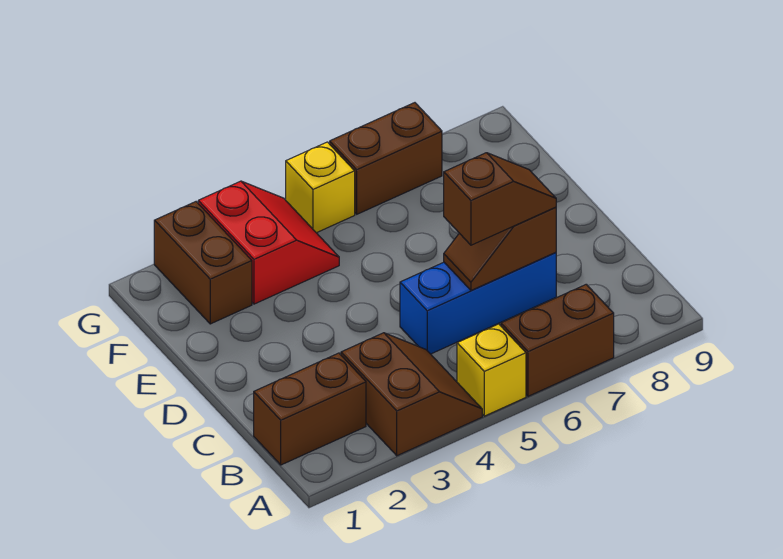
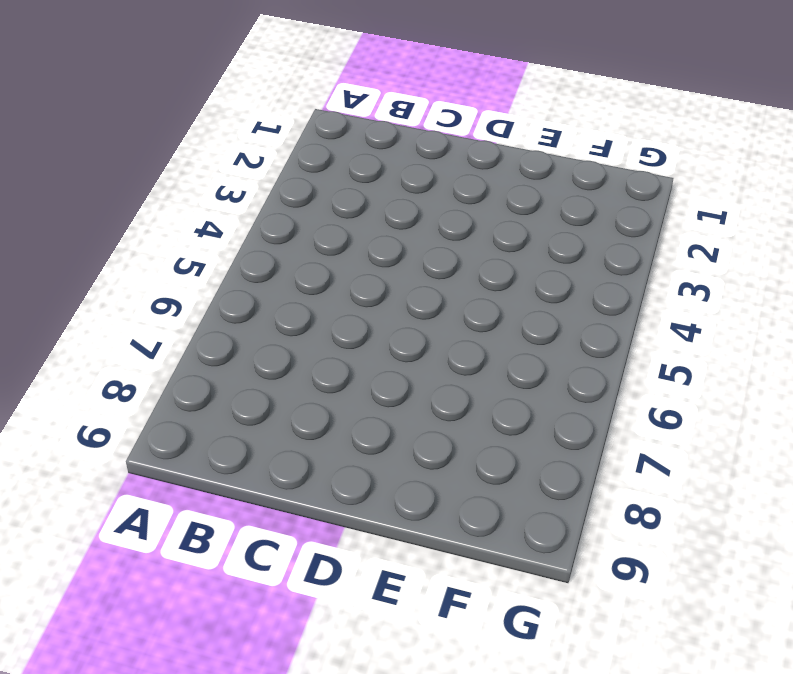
none -> brown 2x2 slope [341,333,482,456]
none -> yellow 1x1 brick [457,324,526,416]

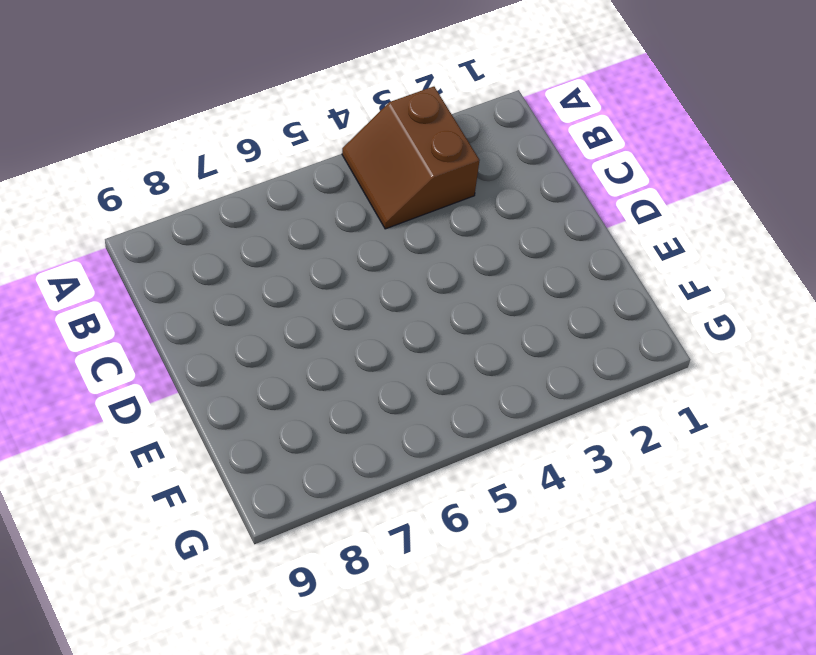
none -> yellow 1x1 brick [457,324,526,416]
none -> brown 1x2 brick [501,284,614,396]

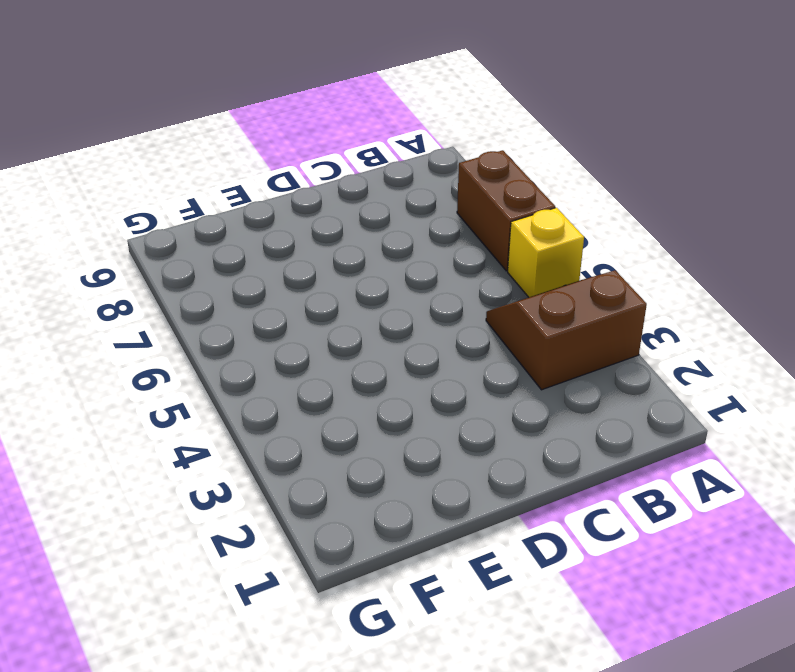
none -> brown 1x2 brick [254,353,366,465]
none -> blue 1x3 brick [400,252,556,354]

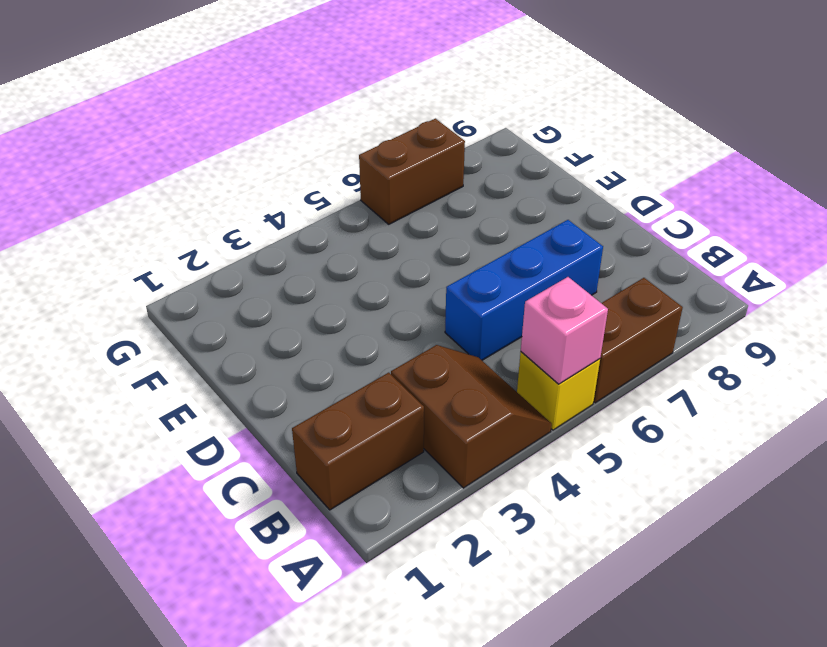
pink 1x1 brick [521,277,608,384] -> none
none -> brown 1x2 brick [154,202,252,324]
none -> red 2x2 slope [198,181,339,304]

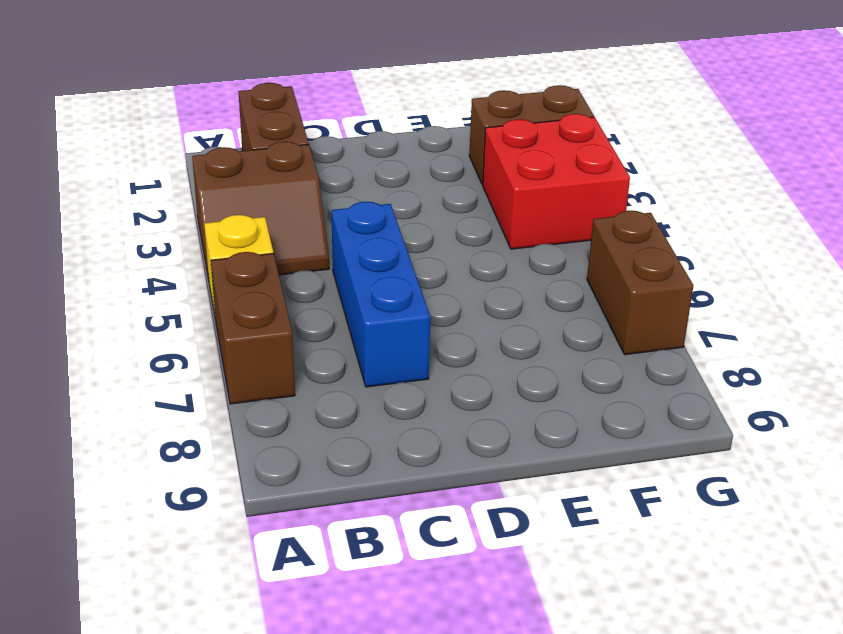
red 2x2 brick [483,114,630,249] -> red 2x2 slope [198,181,339,304]
none -> yellow 1x1 brick [286,142,355,233]
none -> brown 1x2 slope [444,207,556,290]

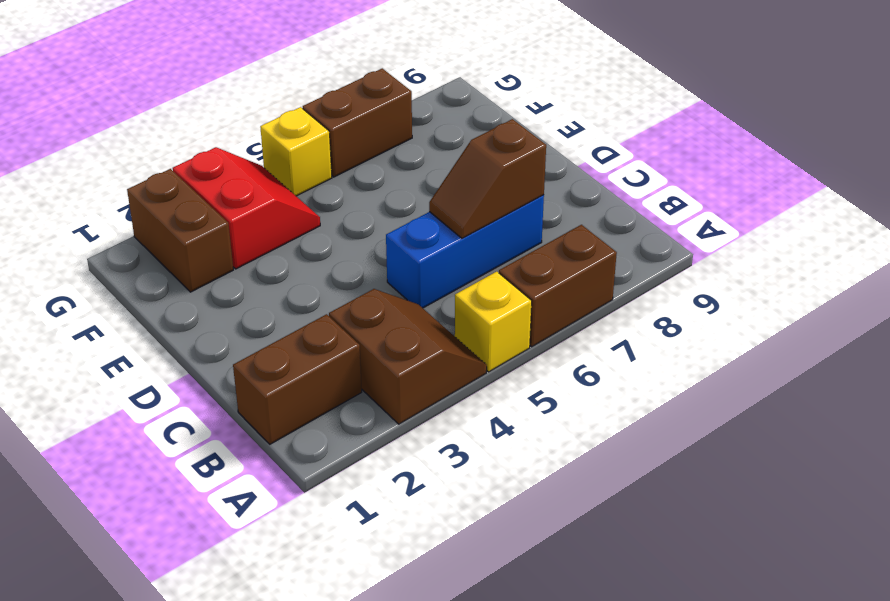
none -> brown 1x2 slope [444,153,556,245]

